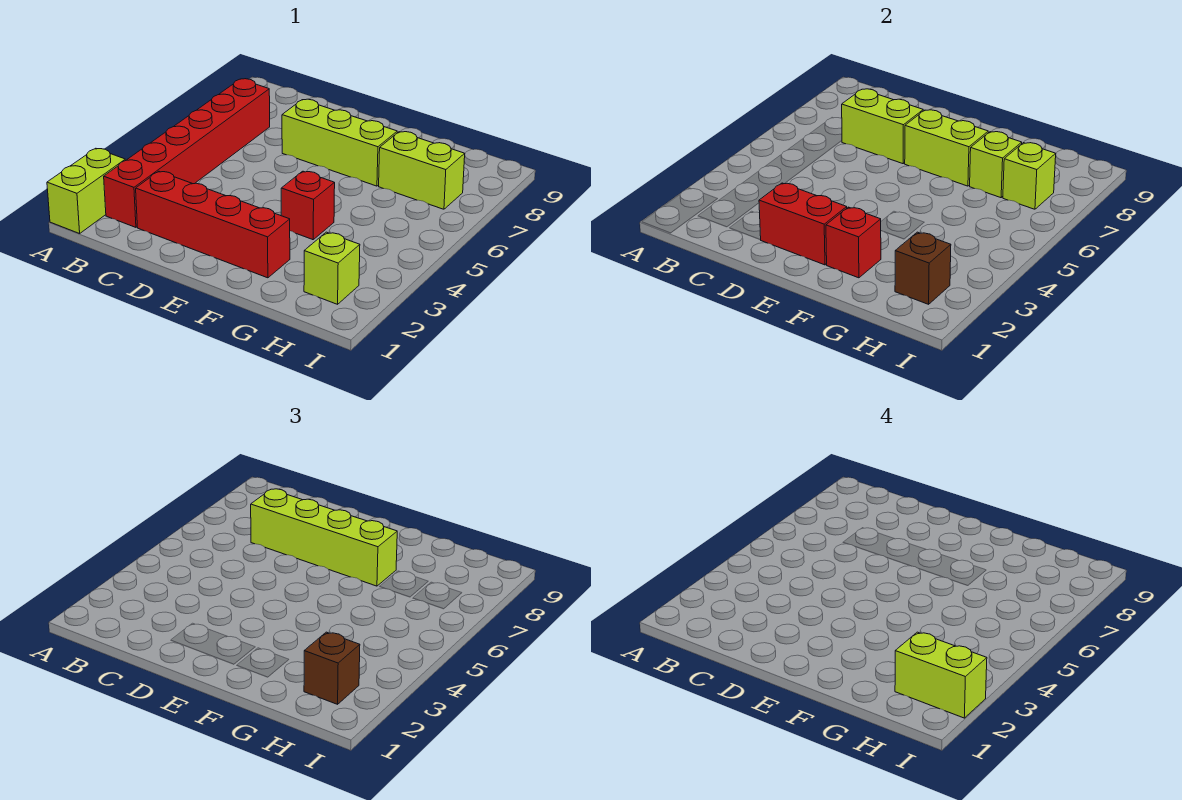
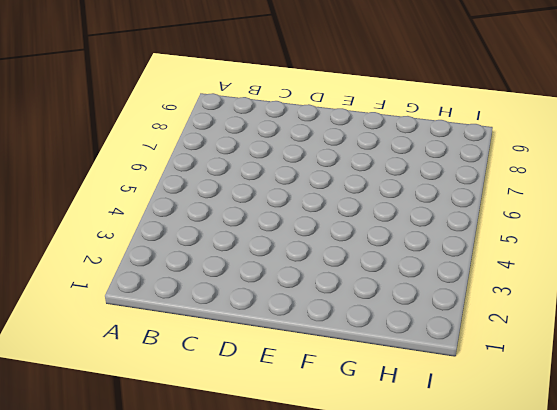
none -> lime 1x2 brick [47,148,125,234]
none -> red 1x6 brick [104,79,270,227]
none -> red 1x4 brick [136,171,290,278]

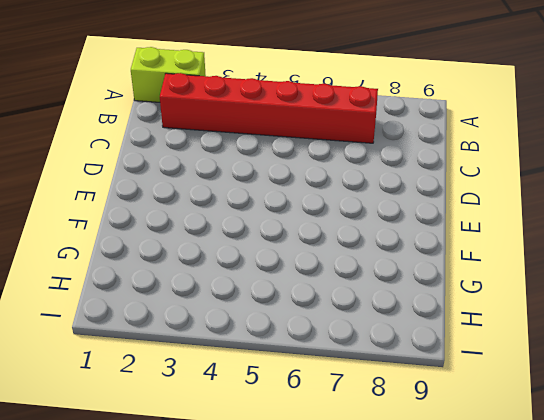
none -> red 1x4 brick [136,171,290,278]
none -> lime 1x3 brick [282,99,397,186]
none -> red 1x1 brick [281,171,335,240]

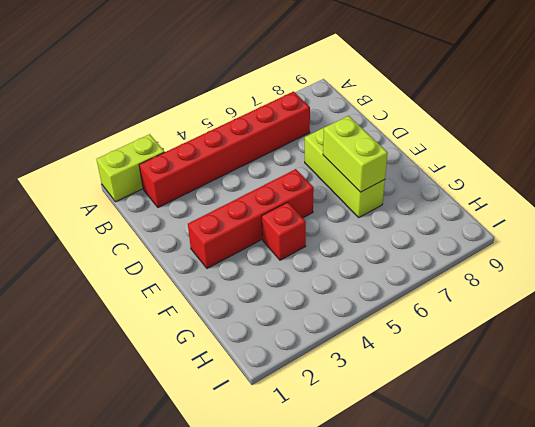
red 1x4 brick [188,169,314,268] -> red 1x4 brick turned to [136,171,290,278]
none -> lime 1x2 brick [379,132,465,209]
none -> lime 1x1 brick [304,232,360,304]
none -> lime 1x2 brick [842,89,923,164]

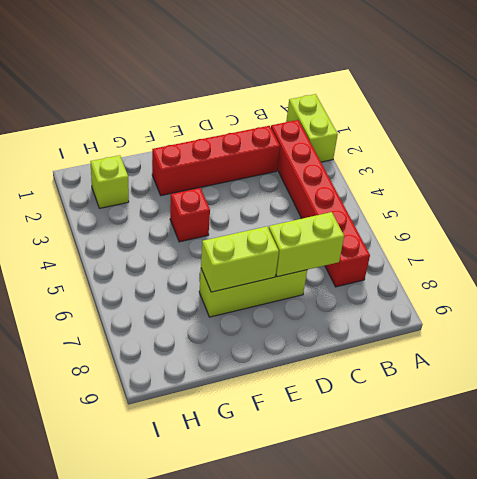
none -> lime 1x2 brick [379,132,465,209]
none -> red 1x2 brick [759,183,847,265]
none -> red 1x1 brick [826,207,881,278]

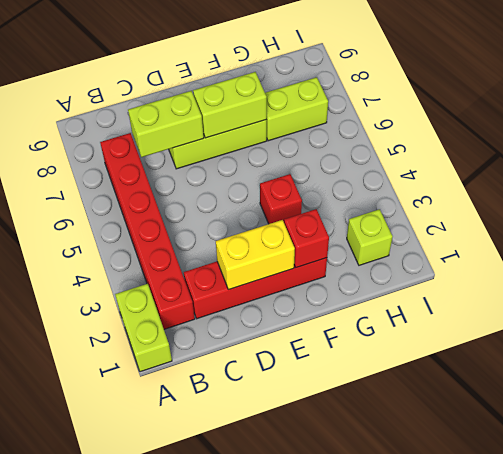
yellow 1x2 brick [216,220,295,290] -> red 1x2 brick [759,183,847,265]
none -> lime 1x1 brick [970,132,1022,198]
none -> brown 1x1 brick [895,232,951,304]
none -> lime 1x1 brick [1003,143,1056,209]

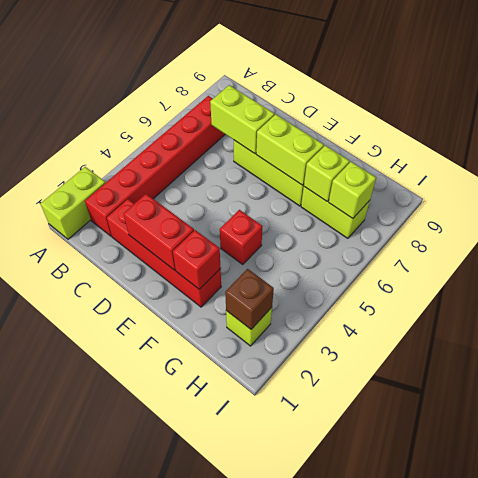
none -> lime 1x4 brick [251,489,397,586]
none -> brown 1x1 brick [304,632,360,704]
none -> lime 1x2 brick [895,632,987,718]

